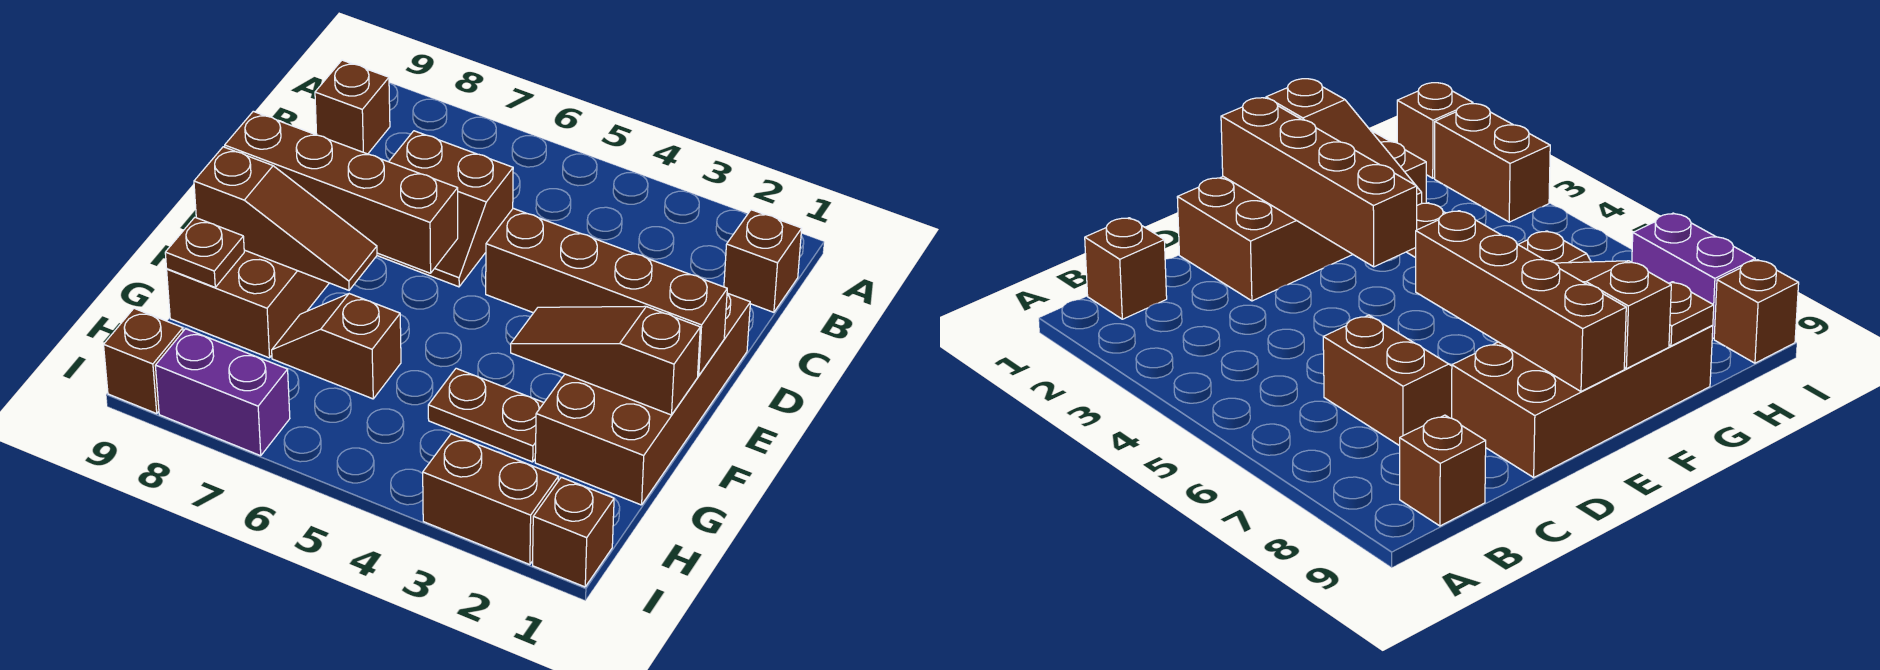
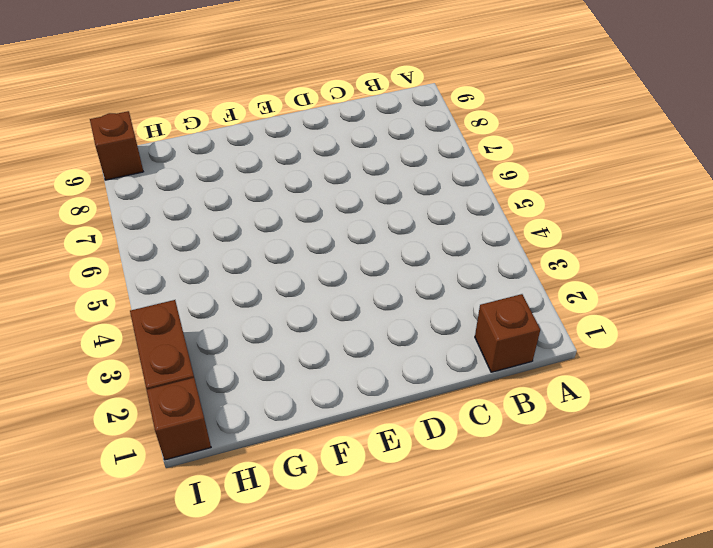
none -> brown 1x1 brick [315,60,390,154]
none -> brown 2x2 slope [377,131,513,287]
none -> brown 2x4 brick [535,293,750,505]

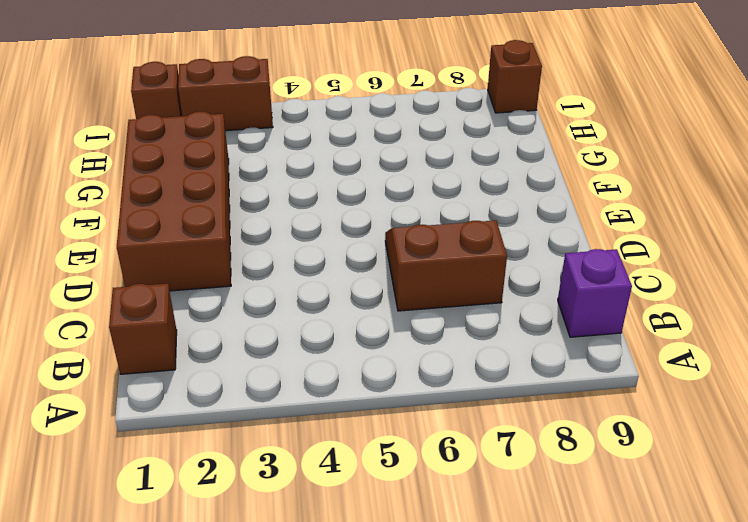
purple 1x1 brick [558,249,632,337] -> brown 1x1 brick [315,60,390,154]
none -> brown 2x4 brick [167,250,329,358]
none -> brown 1x2 plate [428,368,544,462]
none -> brown 1x2 slope [272,294,401,399]

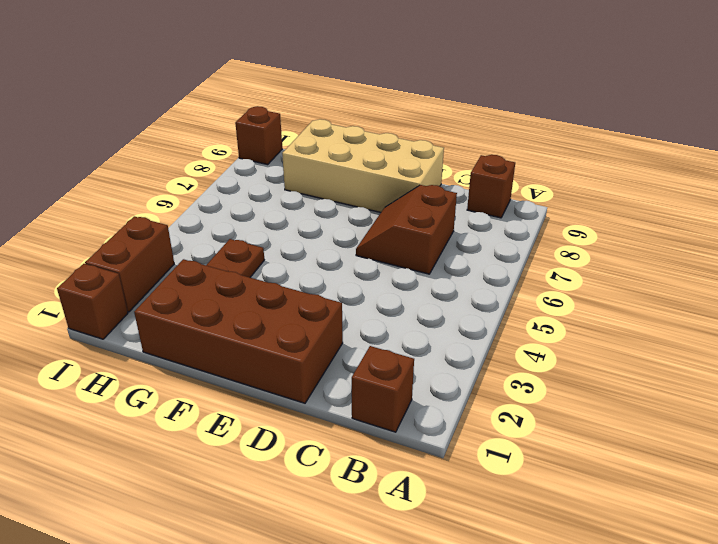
tan 2x4 brick [282,119,444,212] -> brown 2x4 brick [167,250,329,358]
none -> brown 1x2 slope [272,294,401,399]
none -> purple 1x2 brick [155,329,290,456]
none -> brown 1x4 brick [486,208,727,376]

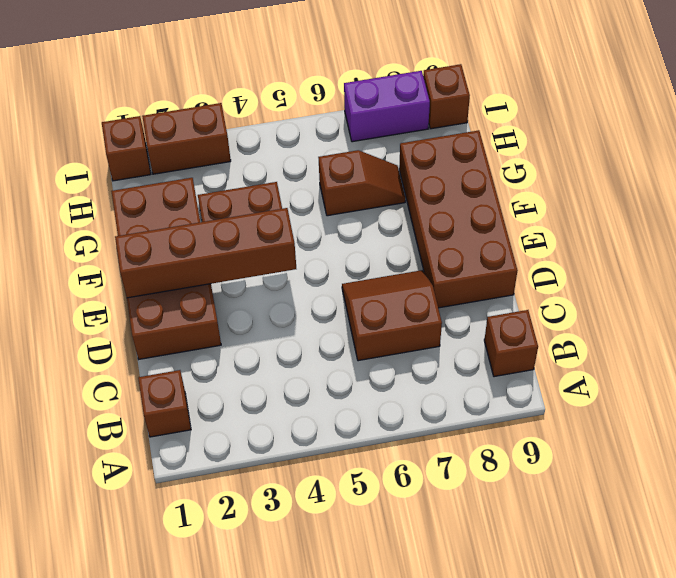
none -> brown 1x4 brick [225,111,458,273]
none -> brown 1x3 slope [511,306,700,415]
none -> brown 1x3 slope [194,147,377,290]

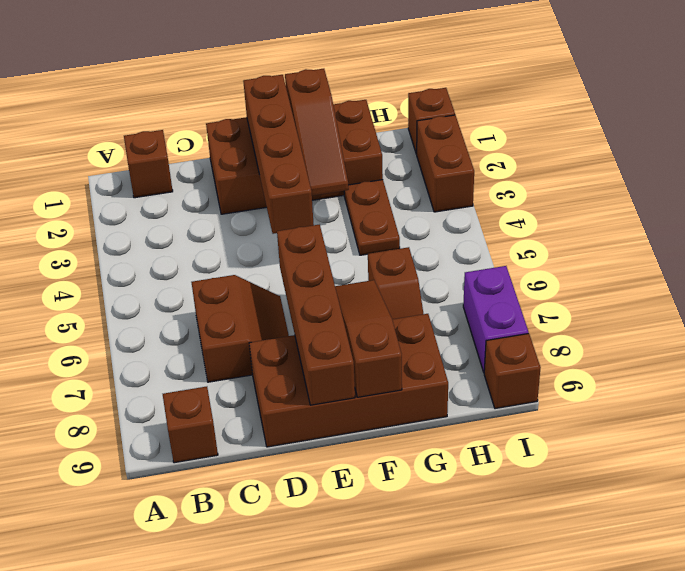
none -> brown 1x1 plate [165,217,244,287]

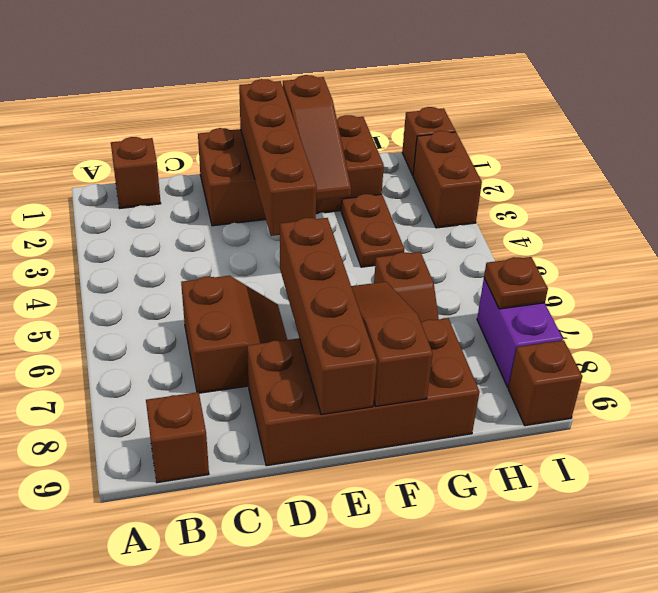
brown 1x1 plate [484,257,548,309] -> brown 1x1 plate moved to [165,217,244,287]

